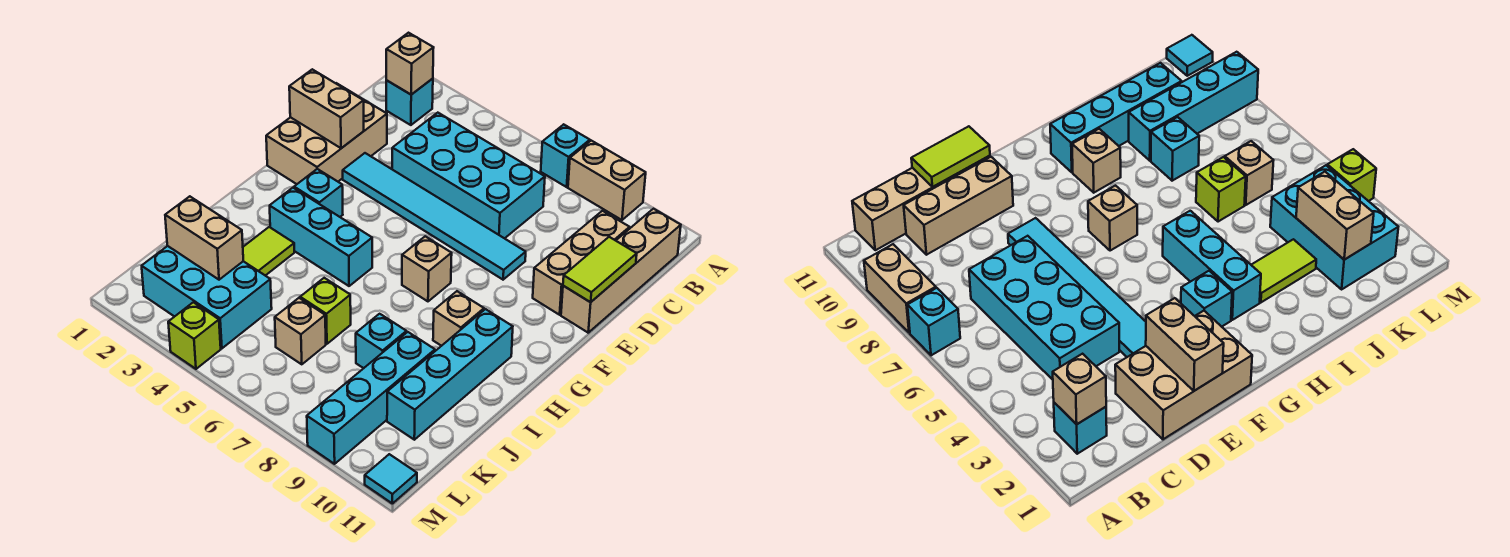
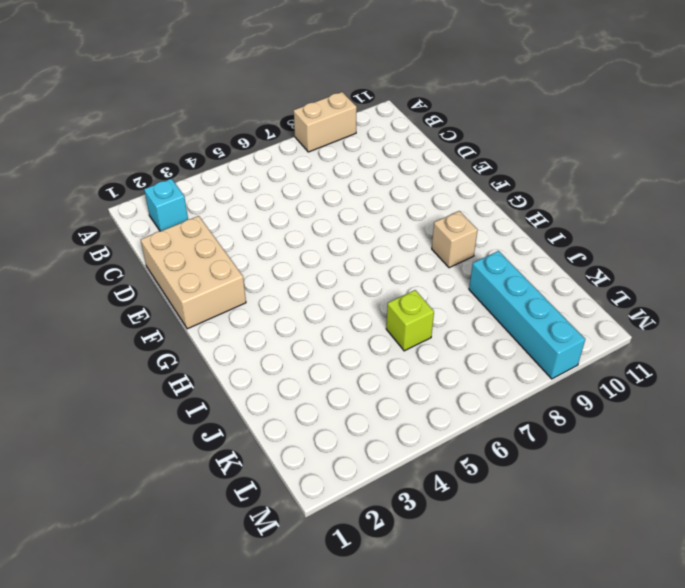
none -> cyan 1x1 brick [541,124,590,187]
none -> tan 1x4 brick [561,209,681,333]
none -> cyan 2x4 brick [392,113,545,238]

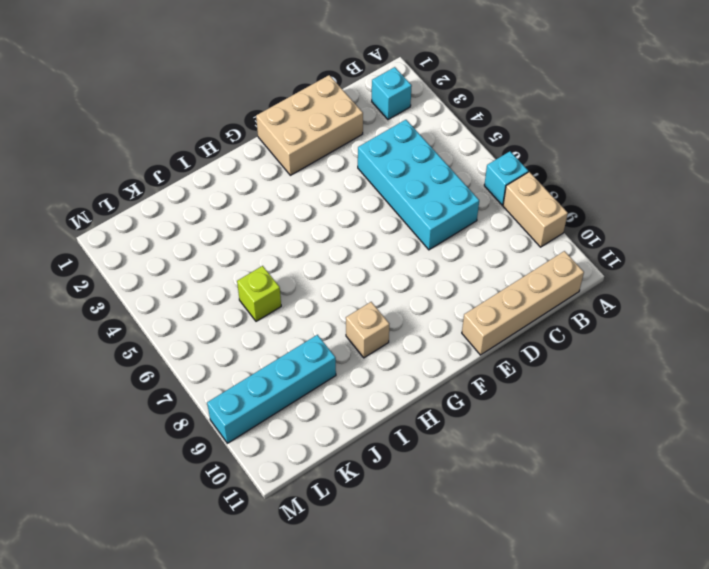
none -> tan 1x3 brick [533,211,630,315]
none -> cyan 1x6 tile [343,153,526,280]
none -> cyan 1x1 brick [294,169,343,217]

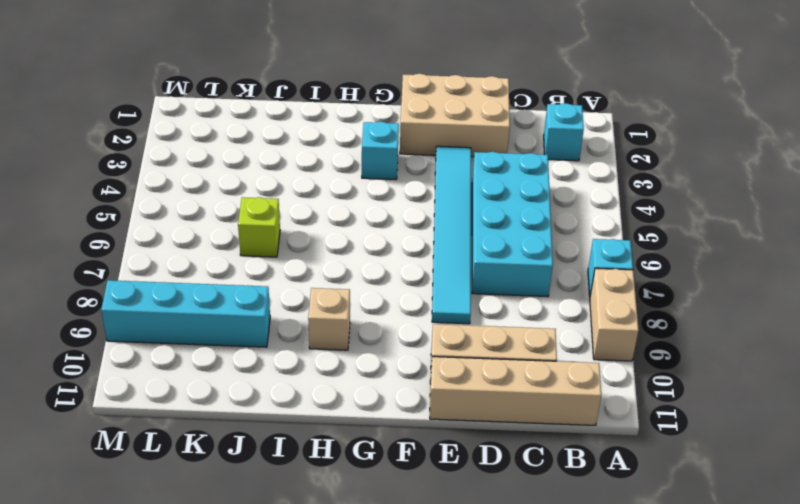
none -> tan 1x1 brick [402,236,452,301]
none -> cyan 1x3 brick [270,188,372,286]
none -> cyan 1x4 brick [387,309,513,440]

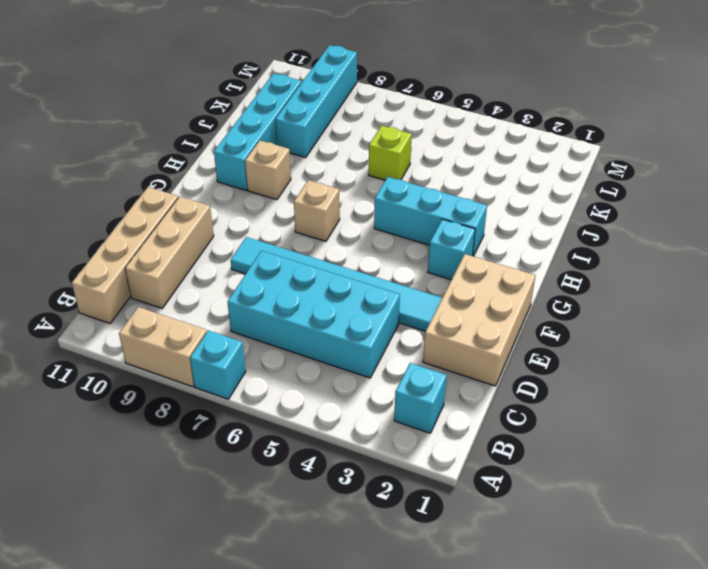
none -> lime 1x2 tile [243,227,294,276]
none -> cyan 1x1 brick [356,314,406,368]
none -> cyan 2x3 brick [142,246,272,348]

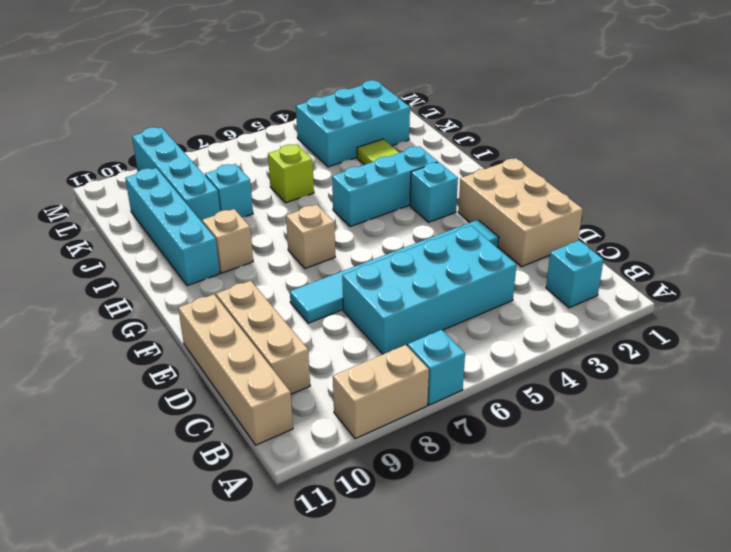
none -> tan 1x1 brick [275,298,326,364]
none -> lime 1x1 brick [168,302,221,369]
none -> cyan 1x1 tile [365,454,417,504]

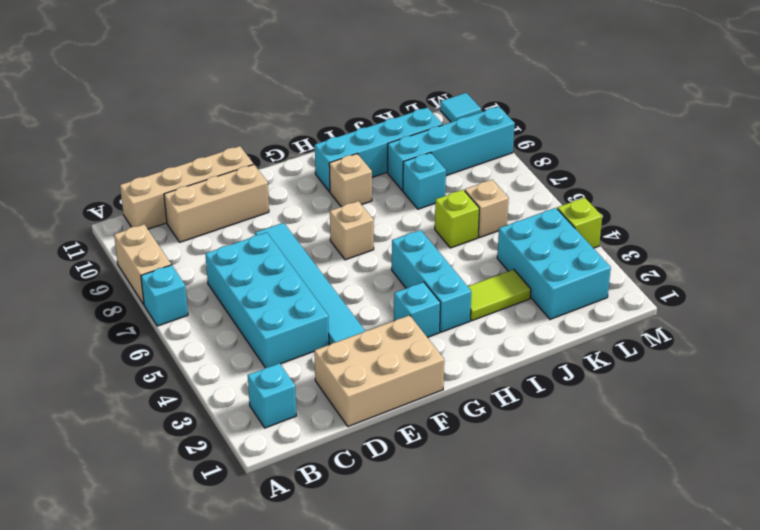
none -> tan 1x1 brick [386,33,434,95]
none -> lime 1x2 tile [563,237,637,302]
none -> tan 1x2 brick [289,69,364,148]

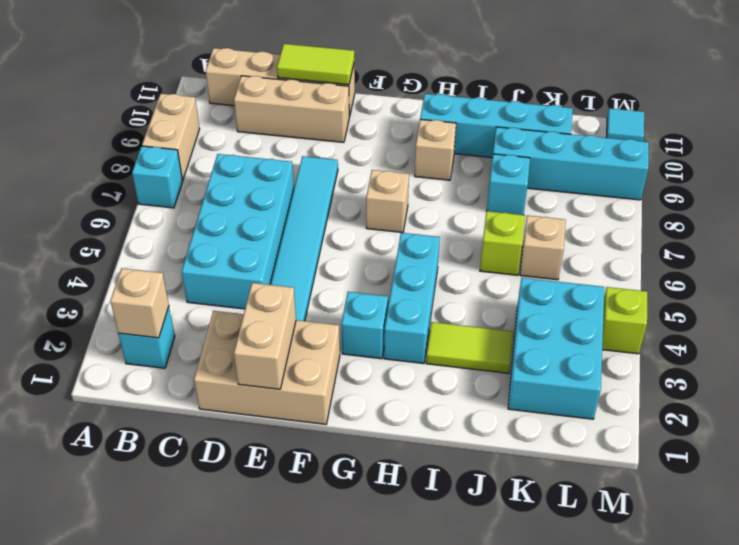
none -> tan 1x2 brick [165,196,243,280]

